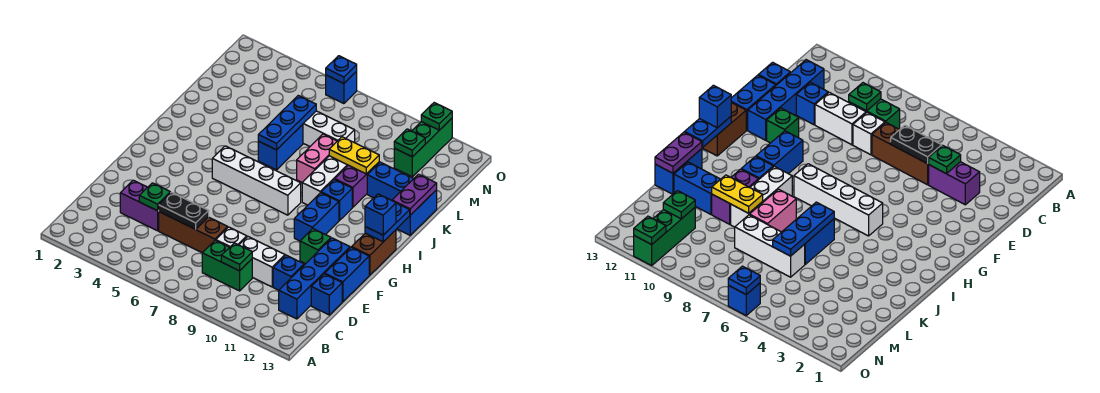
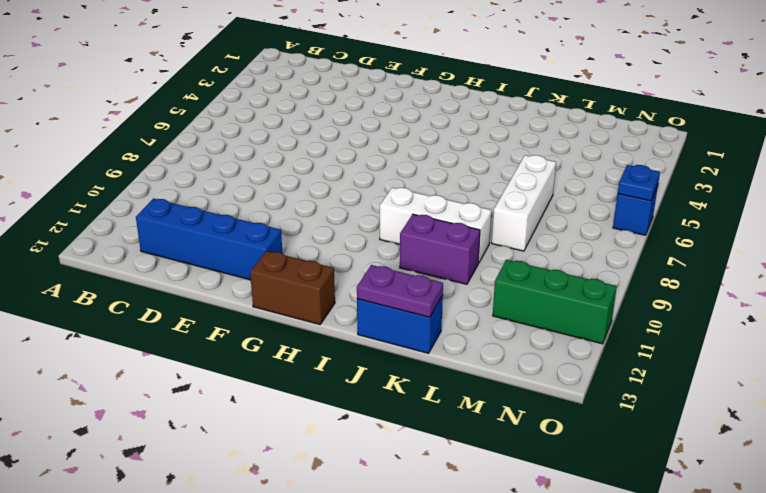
none -> green 1x2 brick [202,240,252,291]
none -> purple 1x2 brick [120,180,159,231]
none -> brown 1x3 brick [159,212,228,253]
none -> white 1x1 brick [216,227,247,247]

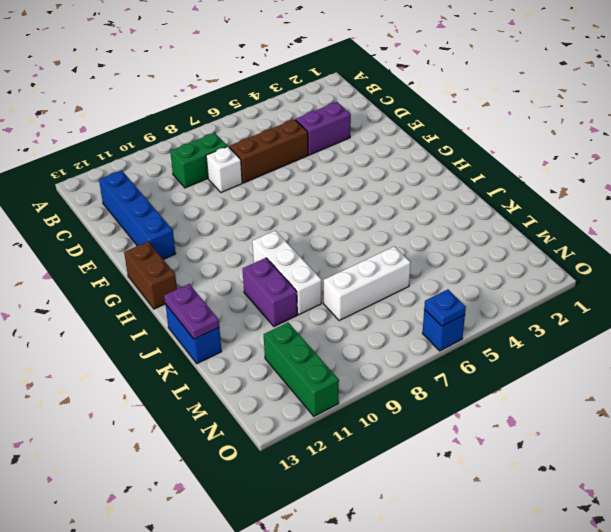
none -> white 1x2 brick [239,237,285,287]
none -> blue 1x1 brick [273,255,304,290]
none -> blue 1x1 brick [311,274,342,315]
none -> blue 1x2 brick [325,247,369,302]

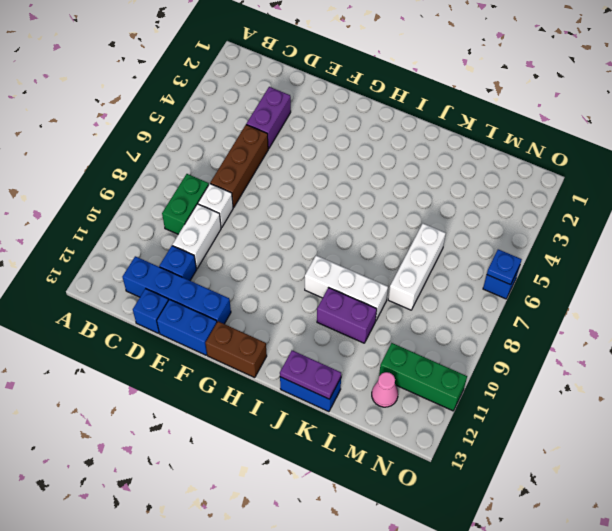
pink 1x1 cone [372,372,398,407] -> none
none -> green 1x1 brick [300,229,331,264]
none -> blue 1x2 brick [294,193,339,241]
none -> white 1x4 brick [212,146,301,215]
none -> blue 1x1 brick [321,179,352,221]

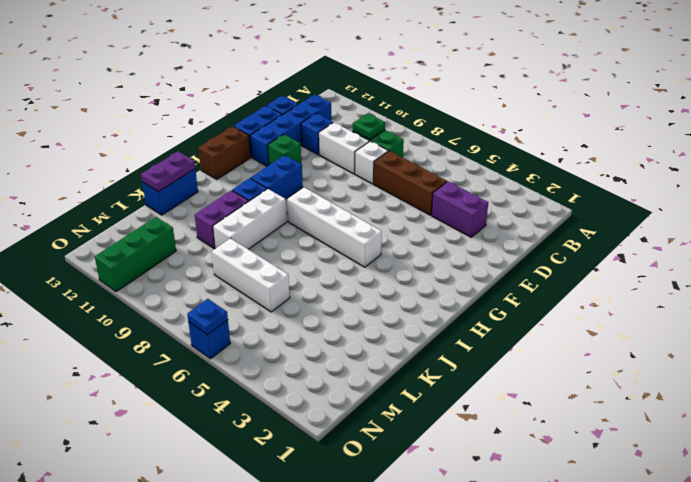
none -> blue 1x2 brick [258,124,303,170]
none -> pink 1x2 brick [297,134,337,182]
none -> blue 1x2 brick [367,162,414,200]
none -> green 1x1 plate [139,183,170,211]

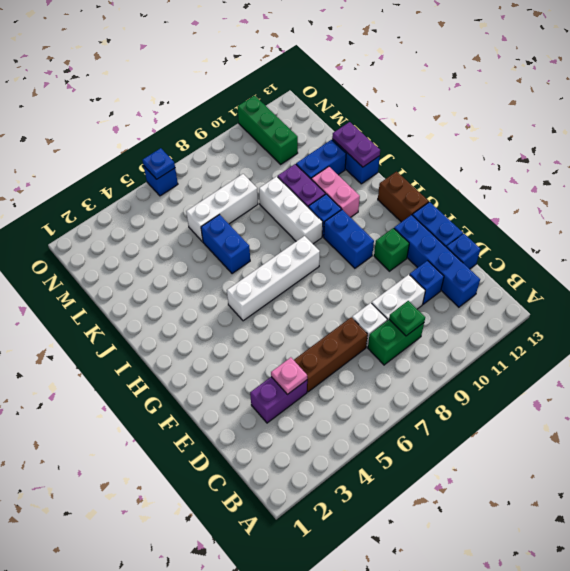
pink 1x1 plate [271,357,307,395] -> green 1x1 plate [139,183,170,211]
pink 1x2 brick [311,167,360,217] -> pink 1x2 brick moved to [297,134,337,182]
none -> black 1x2 plate [159,192,209,229]
none -> blue 1x2 plate [365,203,410,242]
none -> blue 1x3 plate [258,95,316,150]
none -> yellow 1x2 plate [329,137,379,174]

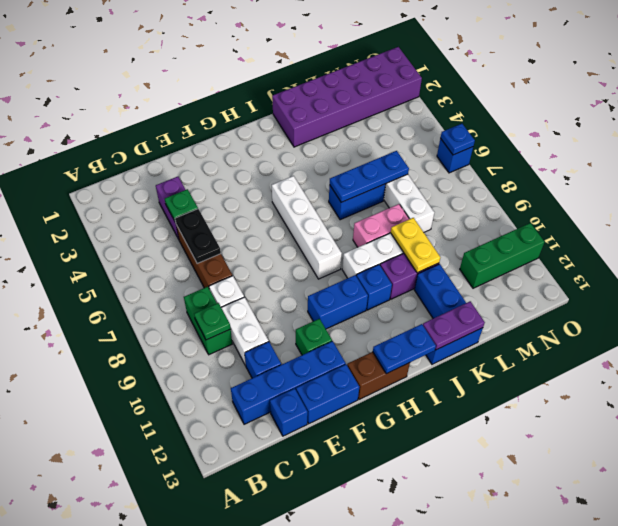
purple 2x6 brick [272,47,422,147] -> none
none -> green 1x1 plate [394,129,425,157]
none -> green 1x1 plate [421,103,452,130]
none -> blue 1x1 brick [365,194,396,235]

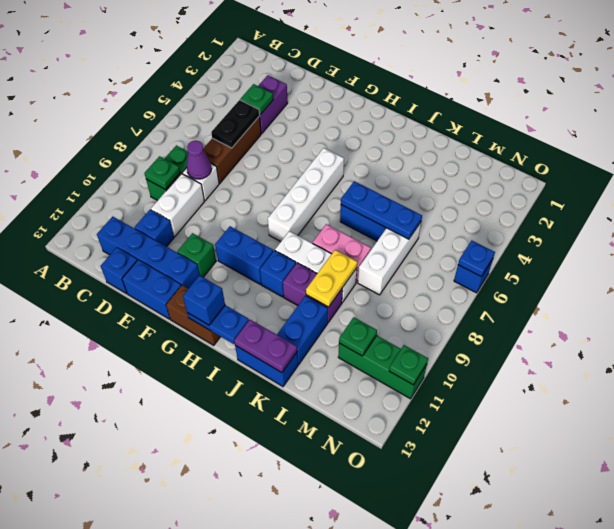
purple 1x1 cone [186,141,211,179] -> none

